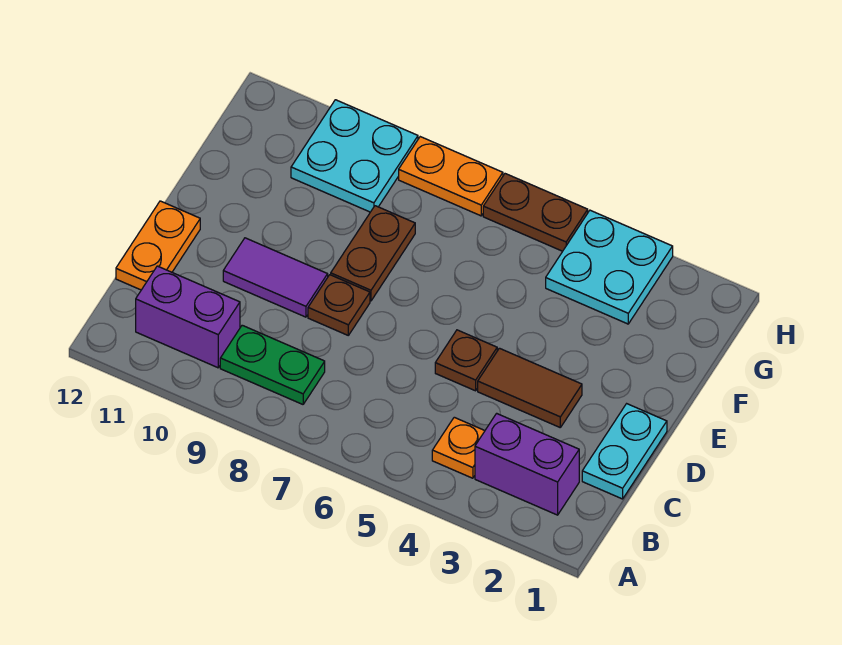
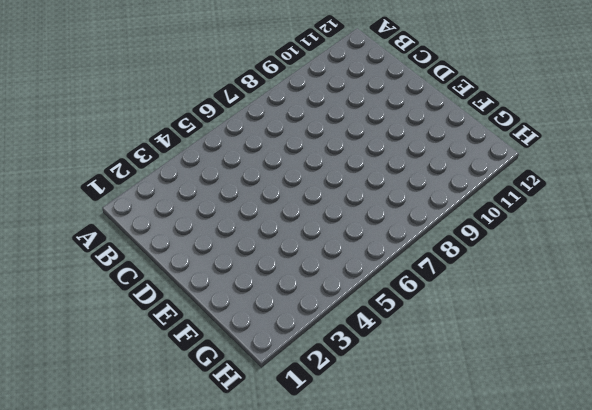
none -> purple 1x2 brick [475,413,579,515]
none -> orange 1x1 plate [432,417,485,478]
none -> green 1x2 plate [220,325,325,404]

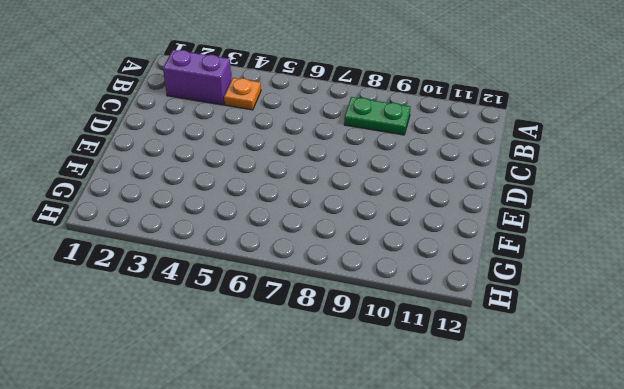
none -> purple 1x2 brick [136,266,240,368]
none -> cyan 1x2 plate [582,404,667,499]
none -> orange 1x2 plate [116,201,200,290]

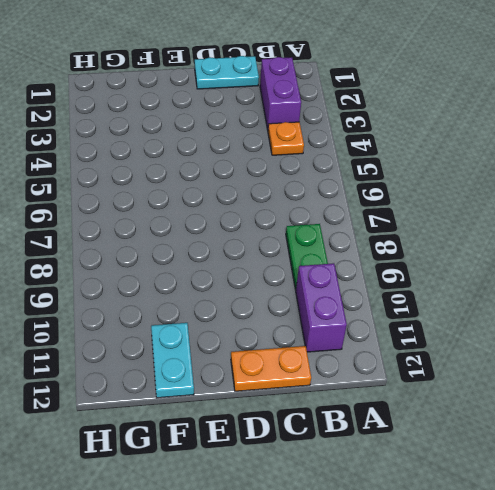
cyan 1x2 plate [151,323,194,398] -> none
none -> brown 1x2 tile [478,348,582,427]
none -> brown 1x1 plate [435,330,497,391]
none -> brown 1x1 plate [308,275,370,335]

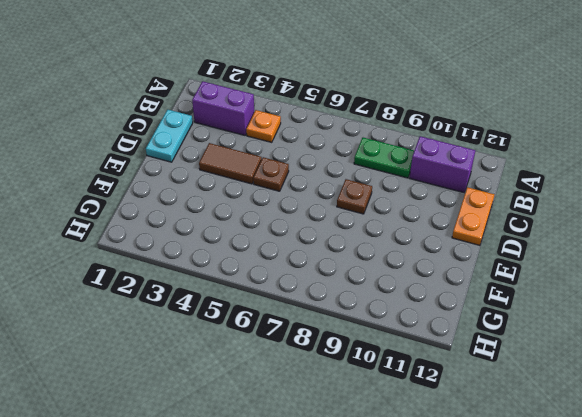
none -> purple 1x2 tile [223,238,328,317]
none -> brown 1x2 plate [331,206,415,301]
none -> cyan 2x2 plate [546,210,673,324]

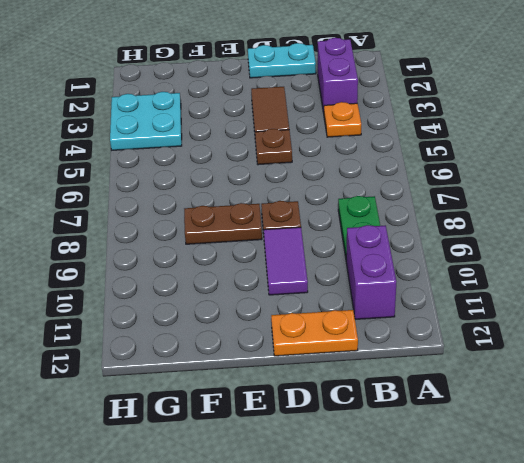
none -> cyan 2x2 plate [291,100,418,212]
none -> brown 1x2 plate [483,174,588,251]
none -> orange 1x2 plate [399,137,503,216]

